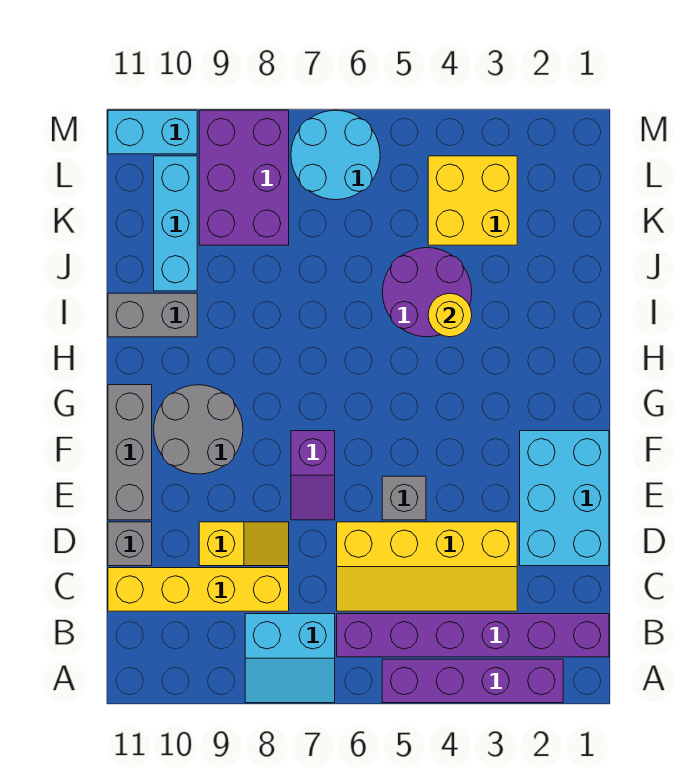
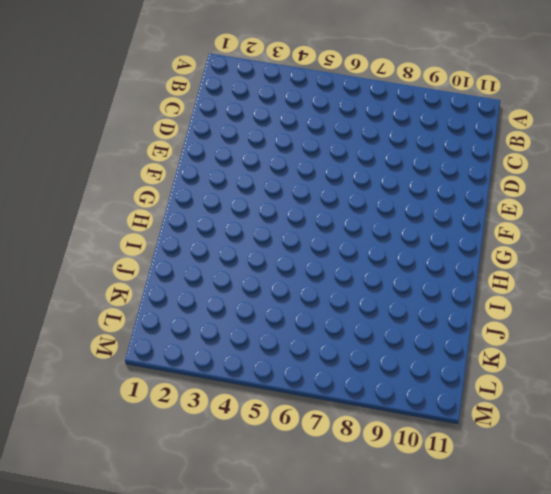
none -> purple 1x4 brick [382,659,563,703]
none -> cyan 2x2 slope [245,614,335,703]
none -> purple 1x6 brick [337,614,609,657]

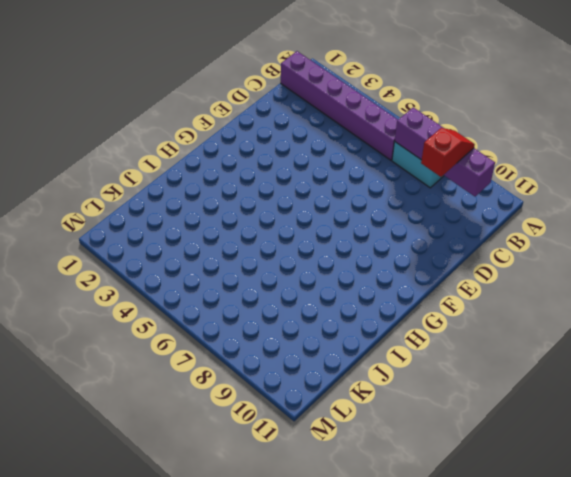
purple 1x4 brick [395,107,495,196] -> purple 1x4 brick moved to [382,659,563,703]
red 1x2 slope [421,128,475,177] -> none
none -> yellow 2x4 slope [337,522,517,611]
none -> yellow 1x4 brick [108,568,289,611]
none -> cyan 2x3 brick [520,431,609,566]

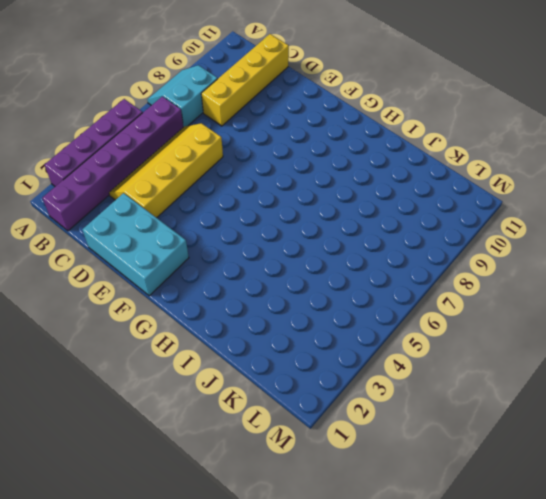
none -> yellow 1x2 slope [199,522,289,566]
none -> grey 1x1 brick [108,522,152,566]
none -> grey 1x1 brick [382,476,426,520]

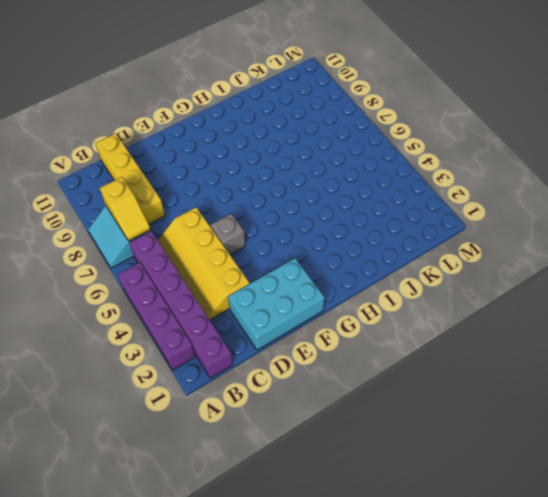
yellow 1x2 slope [100,177,150,241] -> yellow 1x2 slope moved to [199,522,289,566]
none -> grey 1x1 brick [108,522,152,566]
none -> purple 1x2 slope [291,431,335,520]
none -> grey 1x3 brick [108,385,152,520]

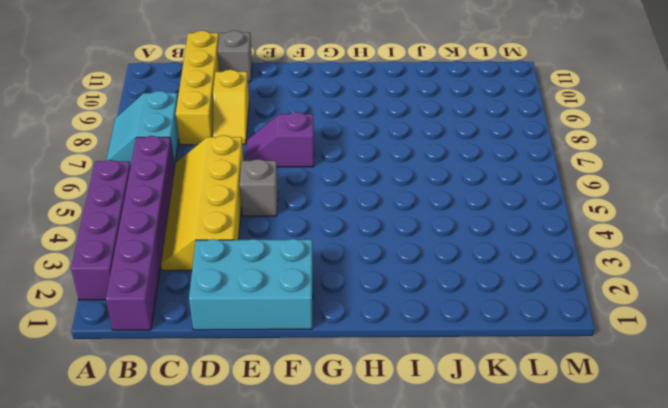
none -> grey 1x3 brick [108,385,152,520]
none -> grey 2x2 round brick [154,385,243,474]
none -> purple 2x2 round brick [382,248,472,337]

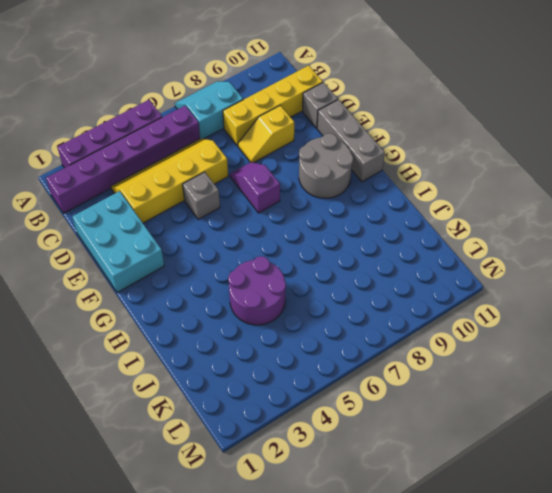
none -> grey 1x2 brick [108,293,197,337]
none -> cyan 1x3 brick [154,156,197,291]
none -> yellow 2x2 brick [428,156,517,245]

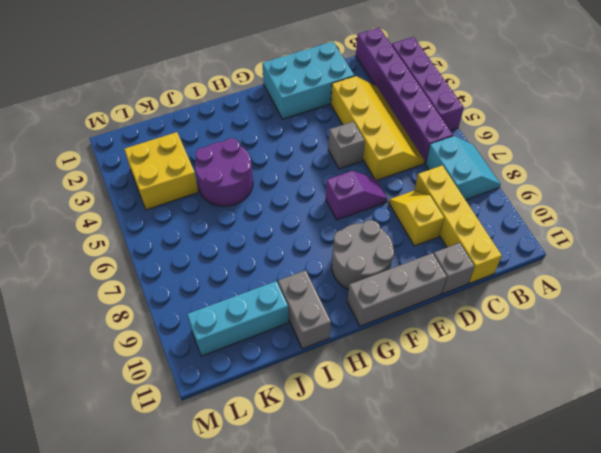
none -> purple 2x3 brick [199,110,289,245]
none -> cyan 2x2 round brick [291,110,380,200]
none -> cyan 1x2 brick [108,110,197,154]

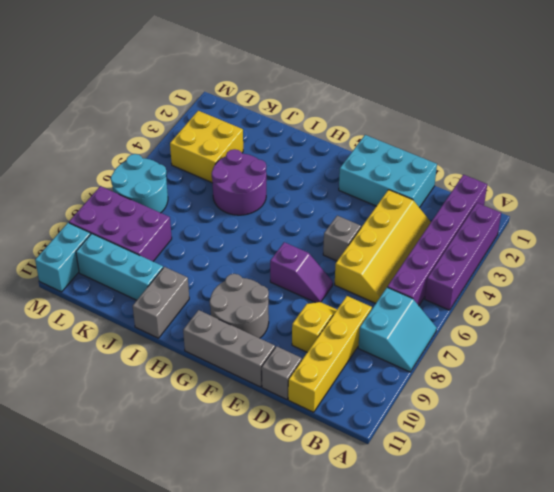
none -> yellow 1x1 round brick [428,293,472,337]

